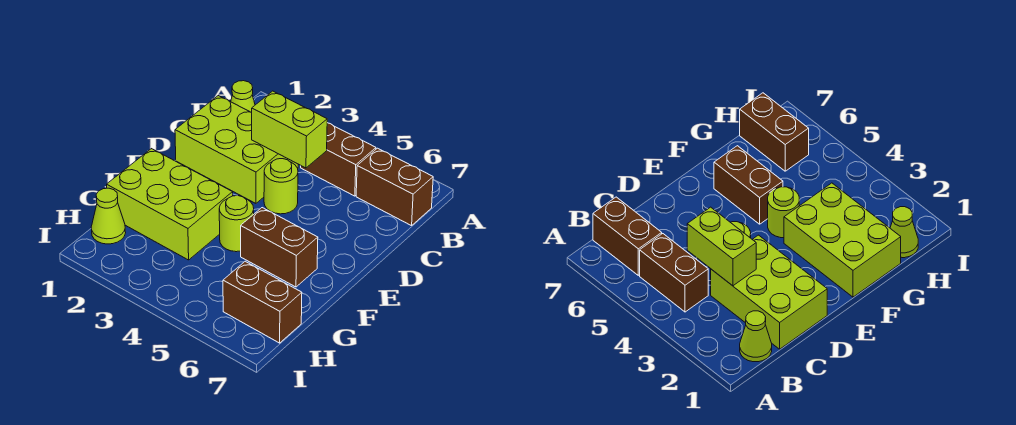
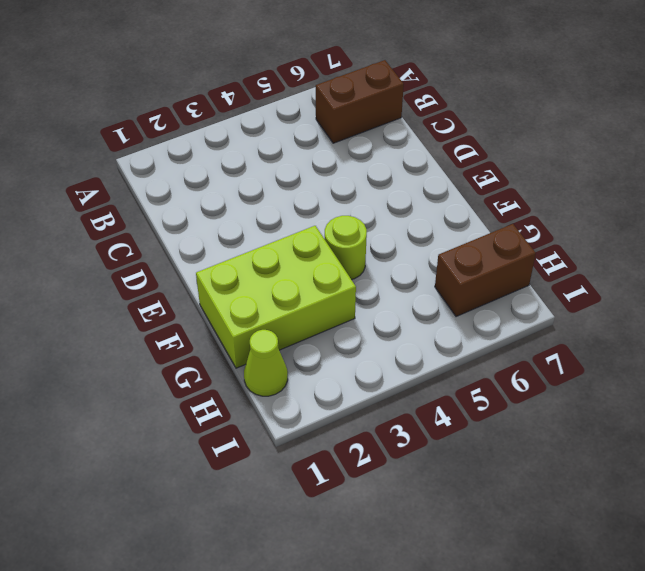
none -> lime 1x1 cone [231,81,255,113]
none -> brown 1x2 brick [301,123,376,196]

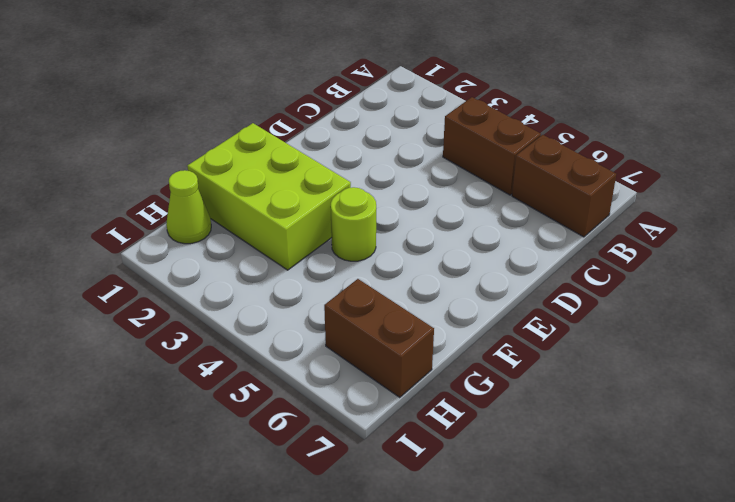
none -> lime 1x1 cone [231,81,255,113]
none -> lime 2x3 brick [175,96,298,203]

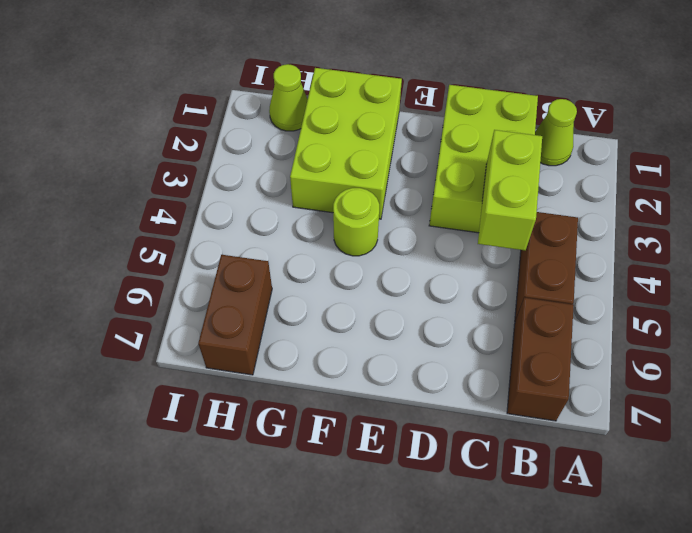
none -> lime 1x1 round brick [264,159,298,214]
none -> brown 1x2 brick [241,208,318,287]

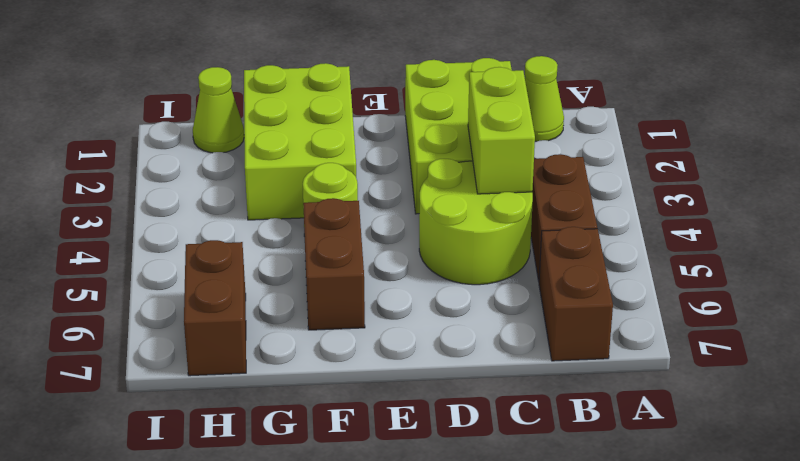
lime 2x2 round brick [419,159,533,285] -> lime 1x1 round brick [264,159,298,214]

